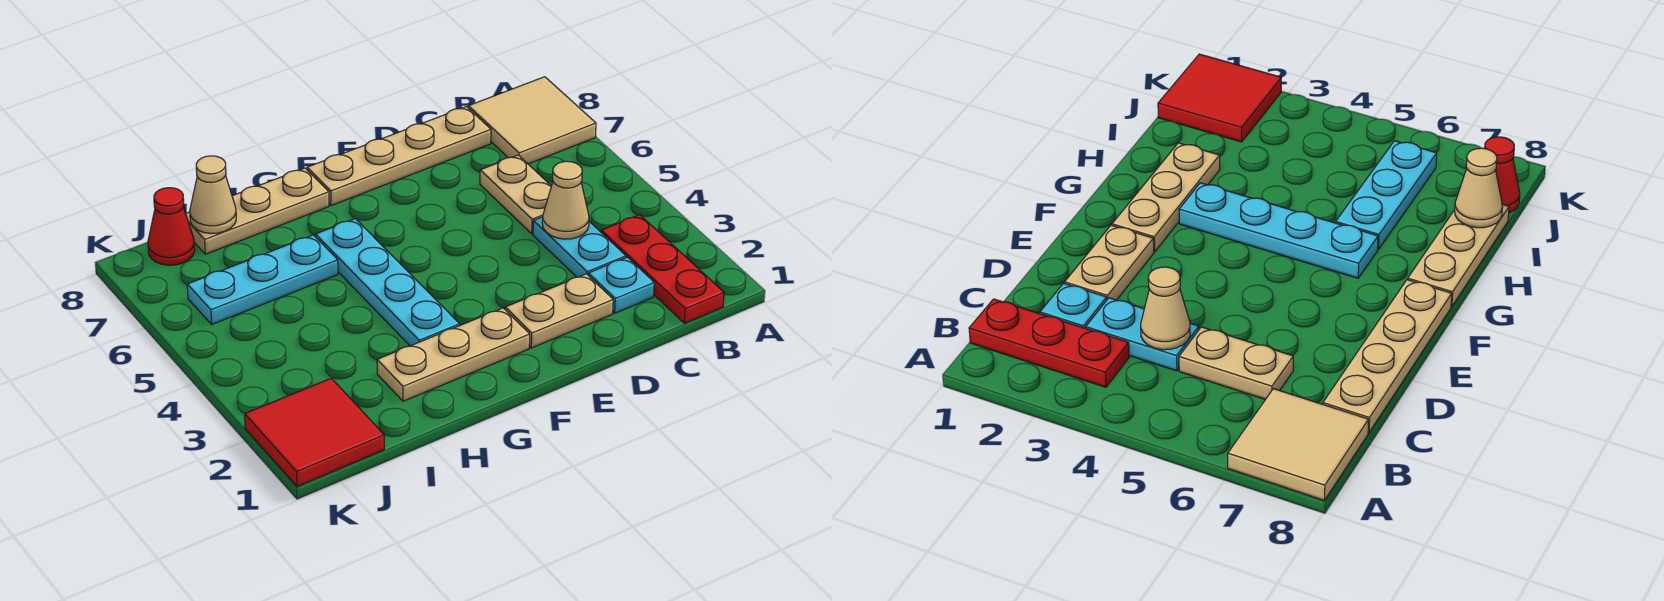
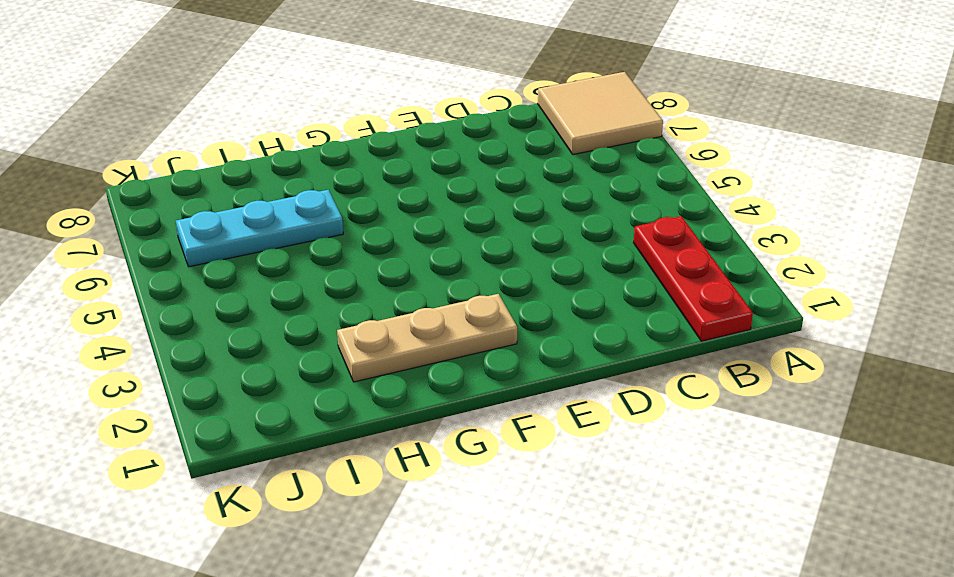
none -> cyan 1x1 plate [588,257,654,313]
none -> cyan 1x2 plate [533,217,626,277]
none -> tan 1x2 plate [480,155,551,234]

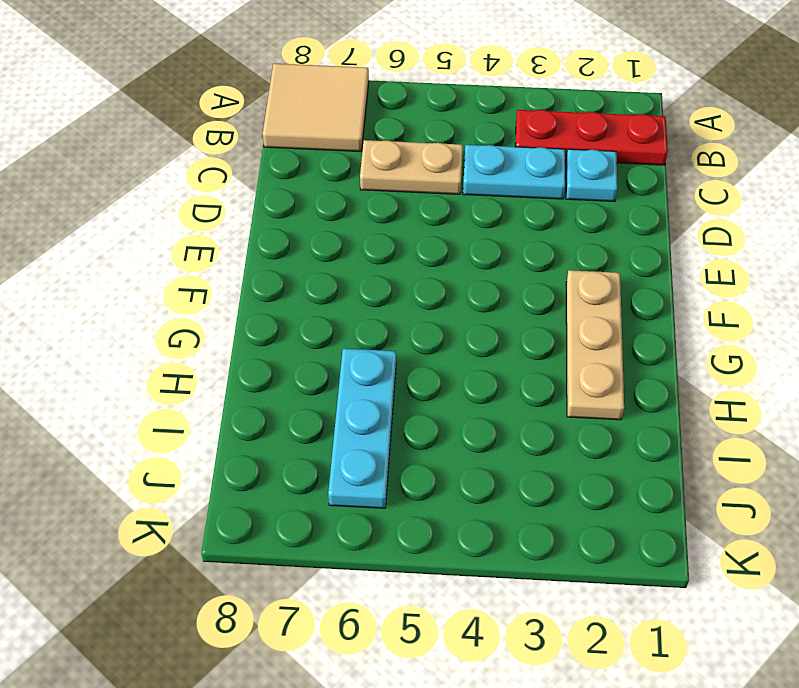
none -> tan 1x4 plate [307,107,491,206]
none -> tan 1x2 plate [505,274,613,348]
none -> cyan 1x4 plate [316,219,460,346]

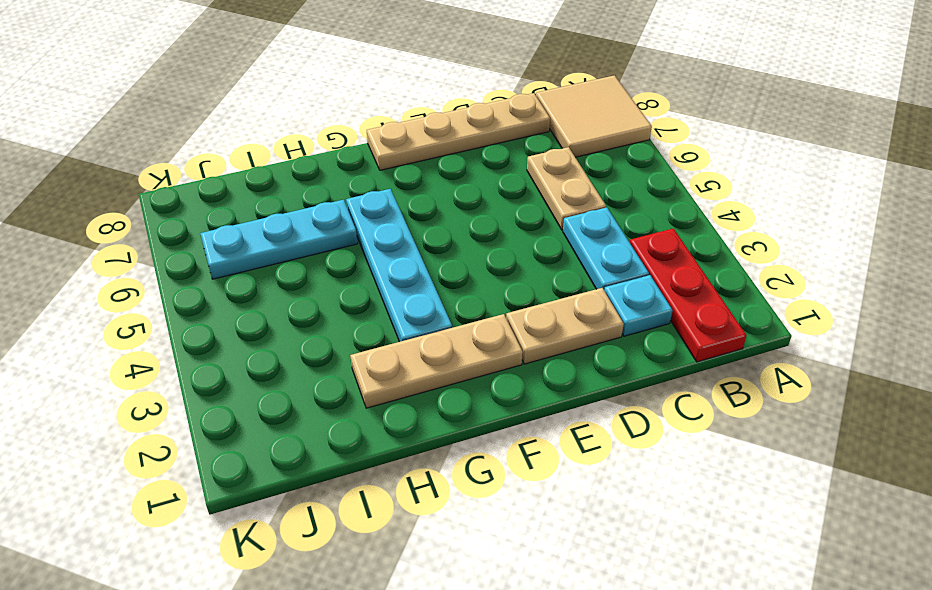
none -> tan 1x3 plate [186,168,329,254]
none -> red 2x2 tile [245,378,384,487]
none -> red 1x1 cone [148,188,195,265]

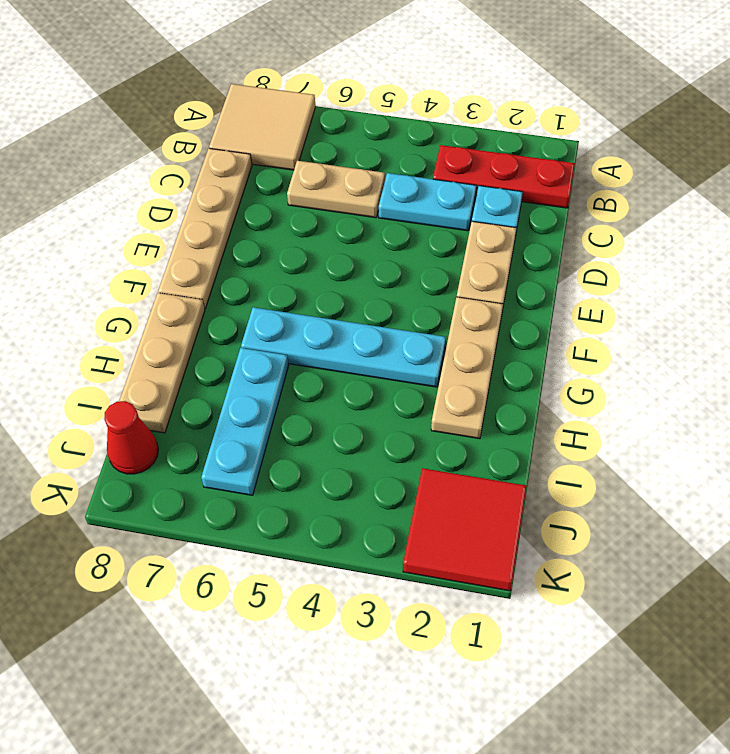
none -> tan 1x1 cone [542,161,589,239]
none -> tan 1x1 cone [190,156,236,234]

